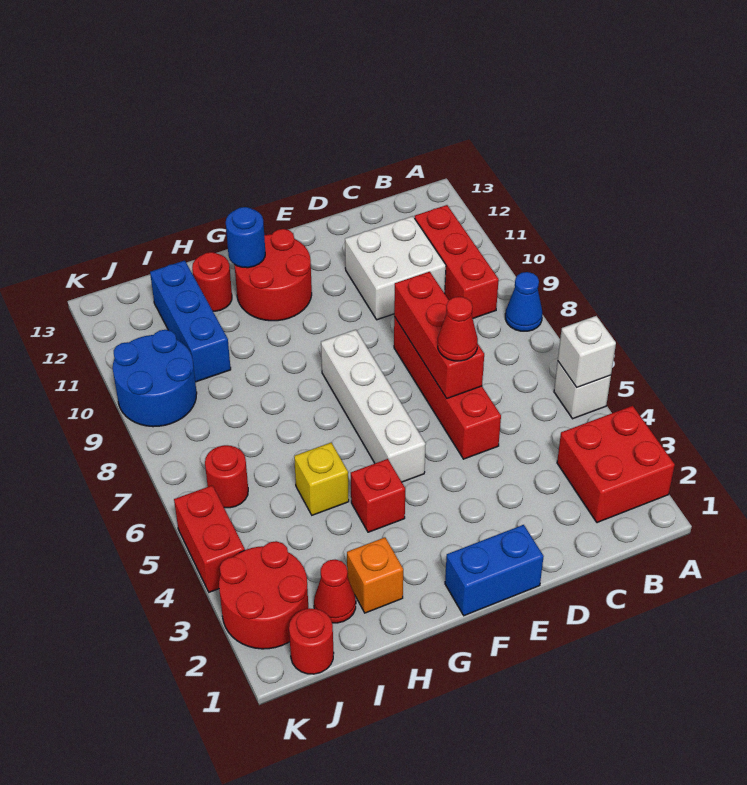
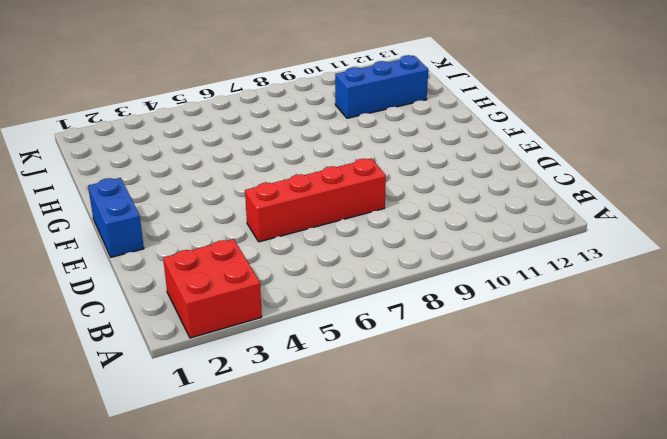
none -> white 1x1 brick [554,362,611,419]
none -> blue 1x1 cone [505,272,542,331]
none -> red 1x3 brick [415,205,499,318]

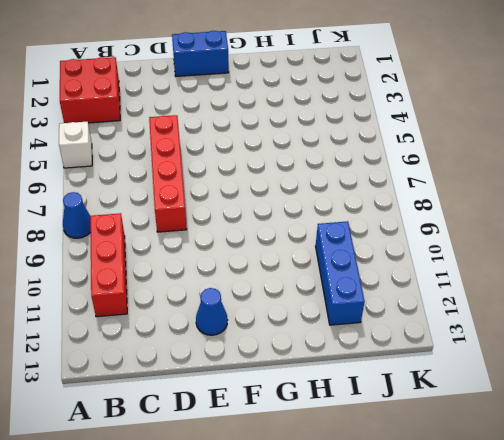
blue 1x1 cone [196,288,227,335] -> none
none -> white 2x2 brick [345,216,446,320]
none -> white 1x4 brick [321,330,426,482]
none -> red 2x2 round brick [234,229,312,321]

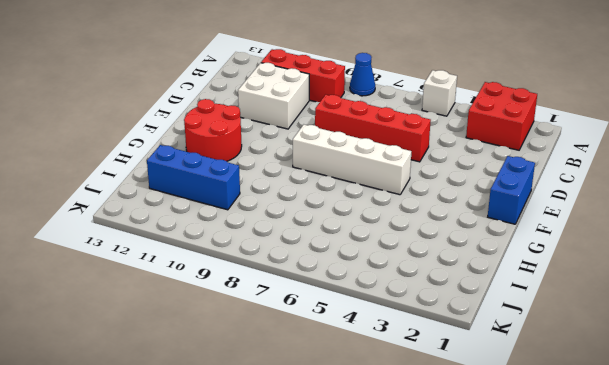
none -> red 1x1 brick [351,459,405,532]
none -> orange 1x1 brick [347,537,403,613]
none -> yellow 1x1 brick [294,443,349,515]

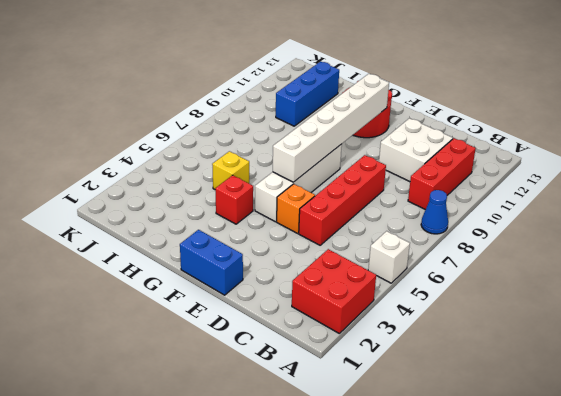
orange 1x1 brick [277,184,315,233] -> orange 1x1 brick moved to [347,537,403,613]
white 1x6 brick [273,74,389,182] -> none
none -> red 1x1 round brick [192,252,232,311]
none -> red 1x1 cone [314,559,356,623]
none -> red 1x1 round brick [289,608,334,674]

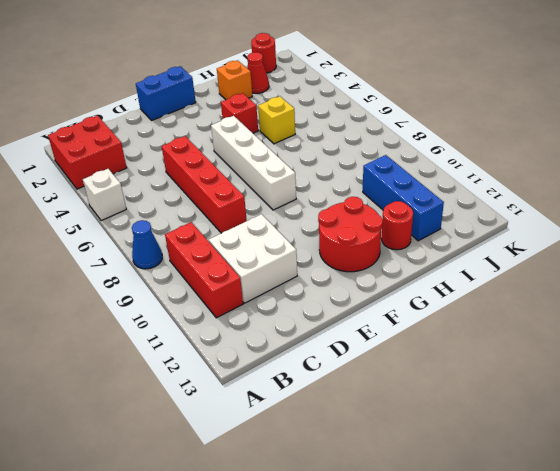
none -> red 2x2 round brick [219,541,308,649]
none -> red 1x1 round brick [205,445,248,508]
none -> blue 2x2 round brick [113,330,197,427]

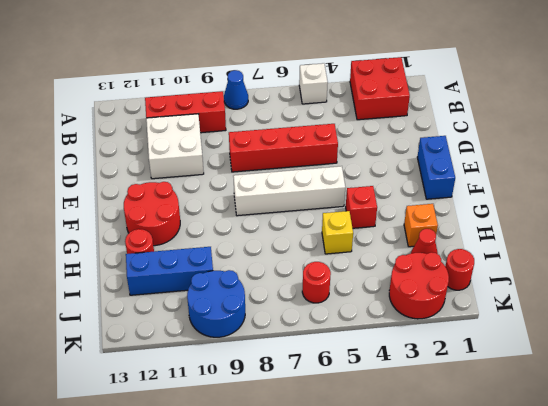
none -> red 1x2 brick [174,485,245,592]
none -> white 1x1 brick [558,316,616,387]
none -> red 1x3 brick [394,272,484,398]

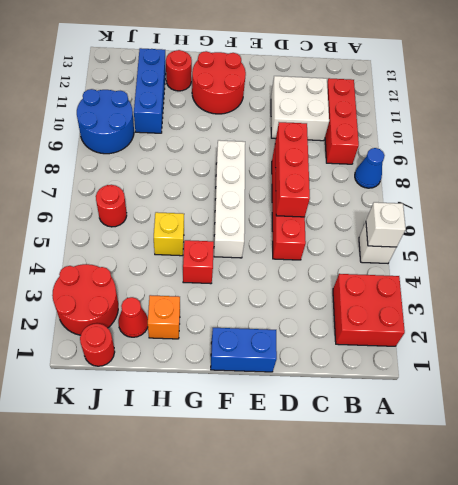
none -> red 1x2 brick [174,485,245,592]
none -> blue 1x1 round brick [226,207,265,268]
none -> red 1x1 cone [438,297,478,361]

